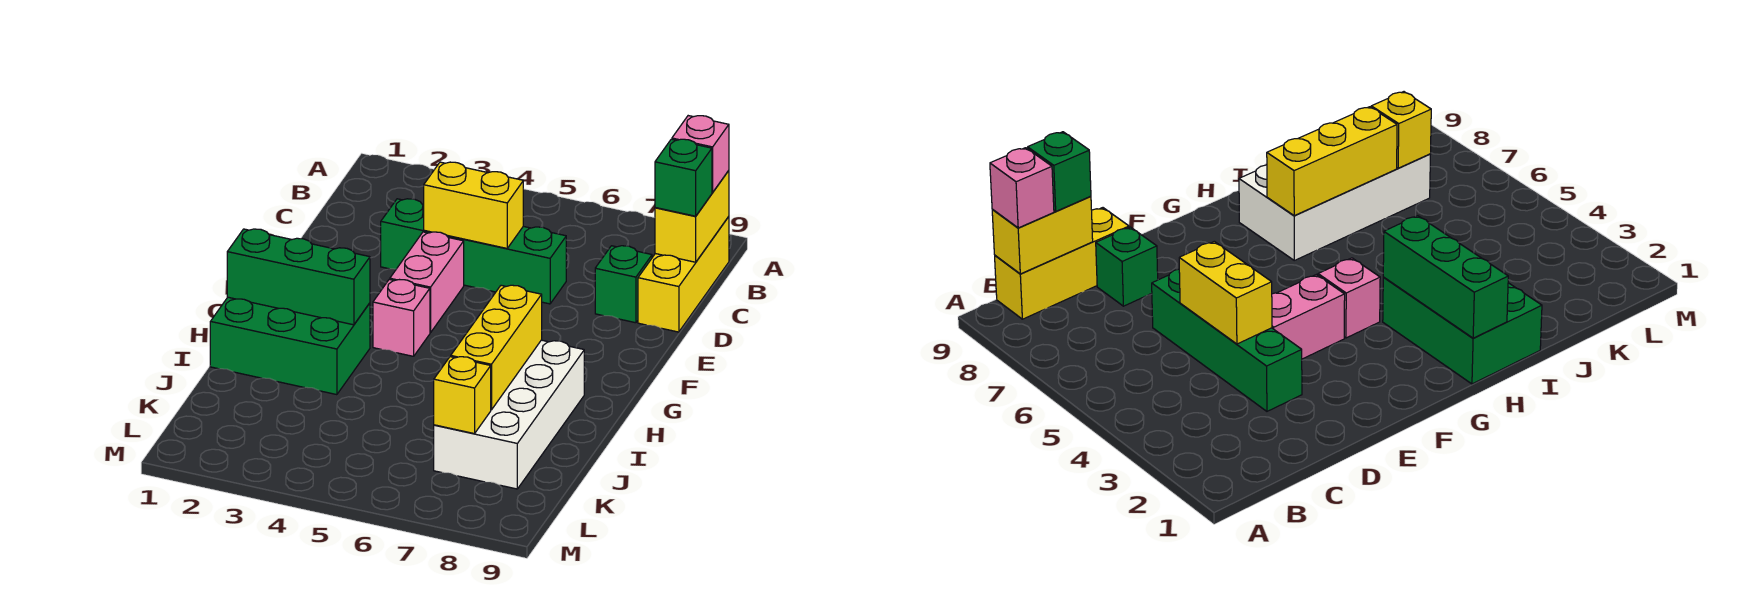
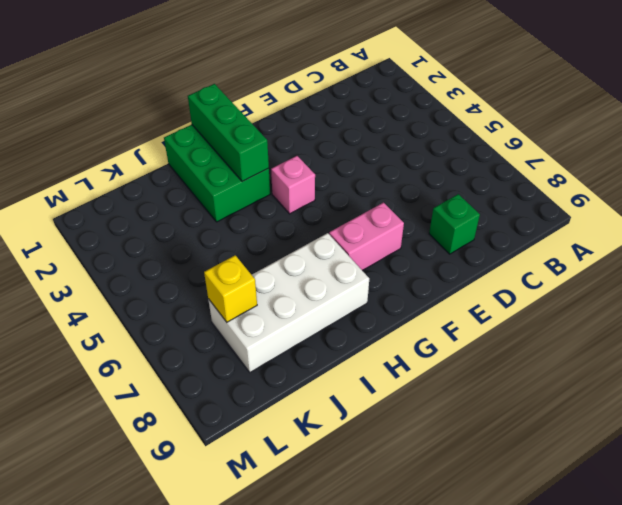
pink 1x2 brick [329,203,404,271] -> pink 1x2 brick moved to [390,232,464,333]
none -> yellow 1x3 brick [638,217,729,332]
none -> green 1x4 brick [381,199,566,304]
none -> yellow 1x2 brick [655,171,729,262]

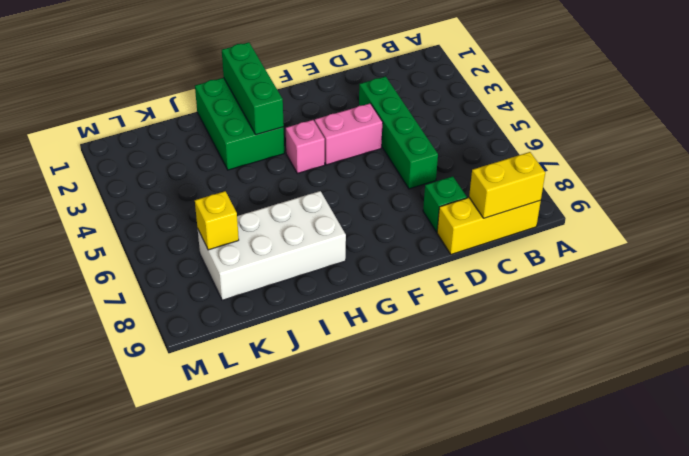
none -> yellow 1x2 brick [424,162,523,248]
none -> yellow 1x3 brick [451,285,542,410]
none -> pink 1x1 brick [672,116,729,192]

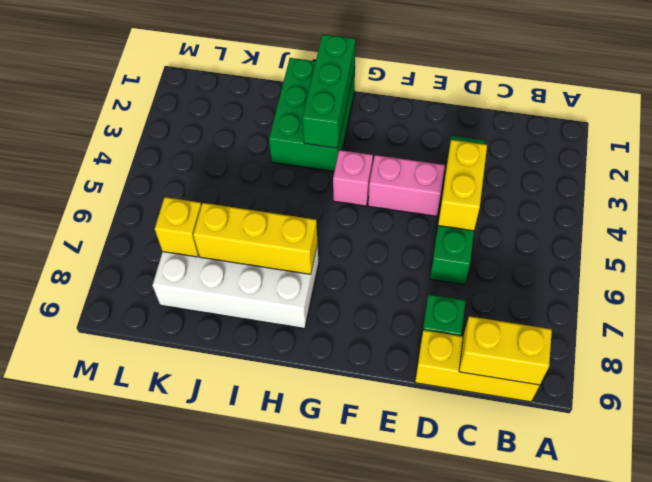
none -> pink 1x1 brick [672,116,729,192]
none -> green 1x1 brick [655,139,712,216]

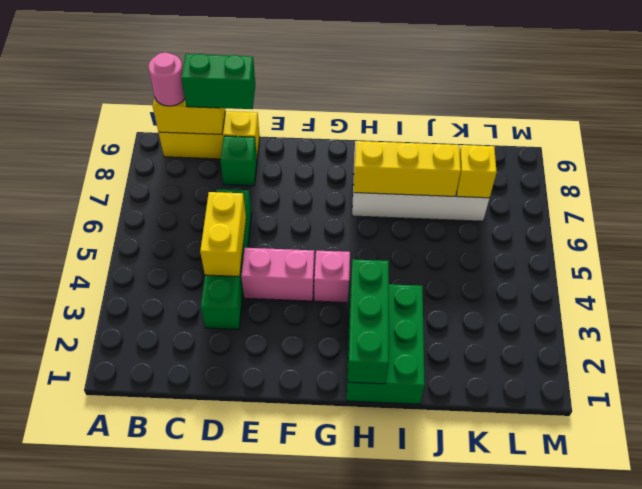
pink 1x1 round brick [149,52,185,106] -> pink 1x1 brick [672,116,729,192]
green 1x2 brick [181,54,255,109] -> green 1x1 brick [655,139,712,216]

